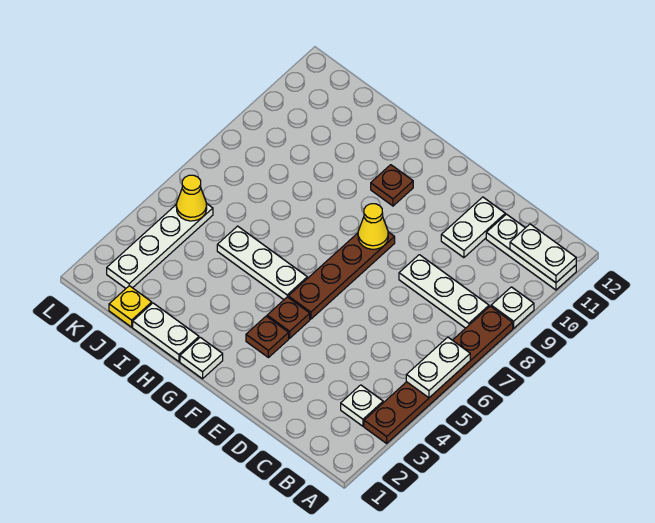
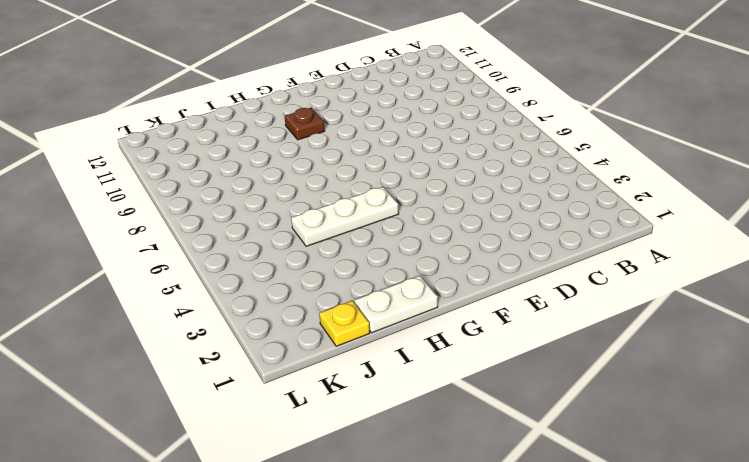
none -> brown 1x6 plate [364,306,513,443]
none -> white 1x1 plate [491,287,534,328]
none -> white 1x3 plate [486,214,576,290]

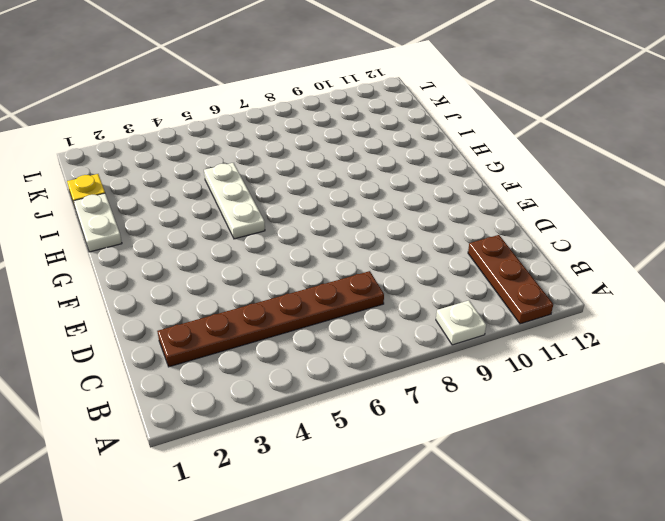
brown 1x3 plate [468,235,553,324] -> white 1x3 plate [486,214,576,290]
brown 1x6 plate [157,271,384,367] -> brown 1x6 plate moved to [364,306,513,443]
none -> white 1x1 plate [341,385,383,426]
none -> white 1x3 plate [399,255,489,328]
none -> white 1x2 plate [441,197,505,258]

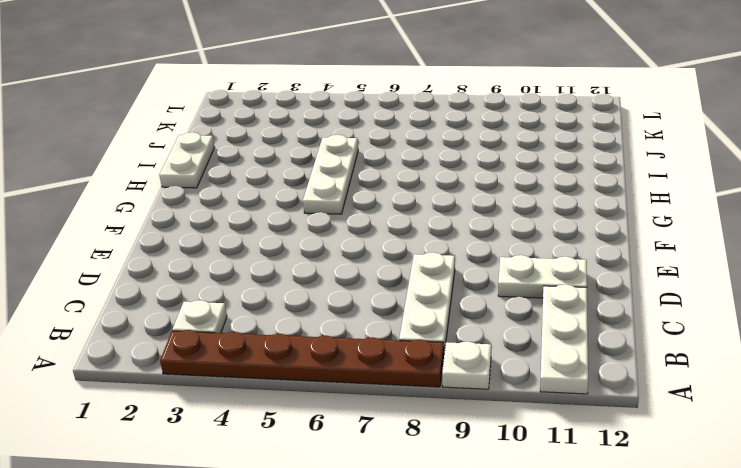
none -> brown 1x1 plate [246,316,289,358]
none -> brown 1x1 plate [267,297,310,338]
none -> brown 1x4 plate [288,232,395,319]

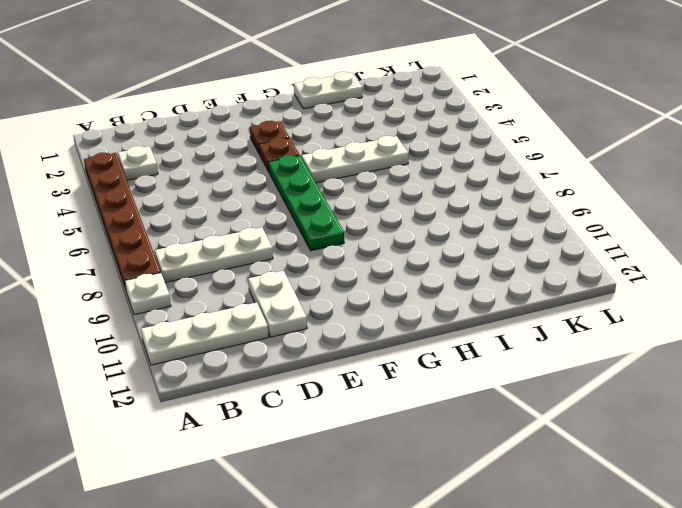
green 1x4 plate [268,155,344,251] -> brown 1x4 plate [288,232,395,319]
none -> white 1x1 plate [180,337,223,379]
none -> brown 1x1 plate [371,165,413,206]
none -> yellow 1x1 plate [109,286,152,327]

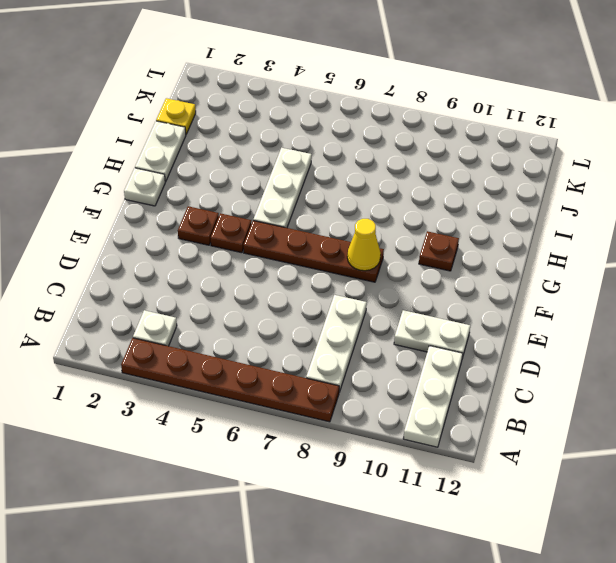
none -> white 1x1 plate [491,287,534,328]
none -> white 1x4 plate [107,203,213,288]
none -> white 1x2 plate [406,337,470,398]

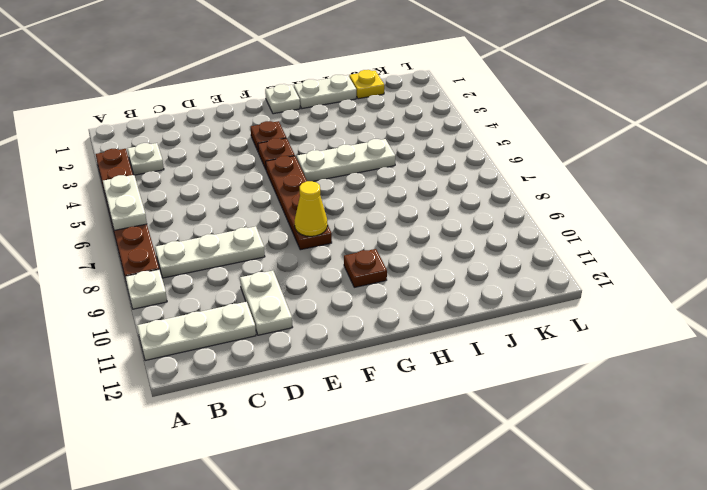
none -> white 1x4 plate [107,203,213,288]
none -> white 1x2 plate [510,224,576,283]
none -> yellow 1x1 cone [176,175,207,221]

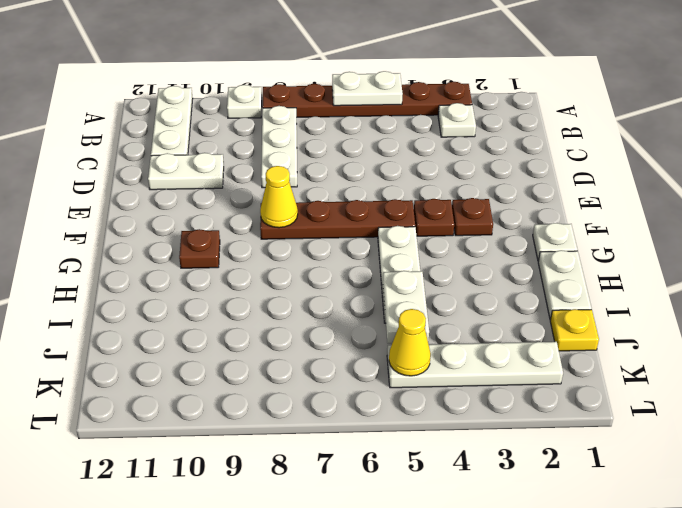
white 1x2 plate [383,271,429,343] -> white 1x2 plate moved to [510,224,576,283]

